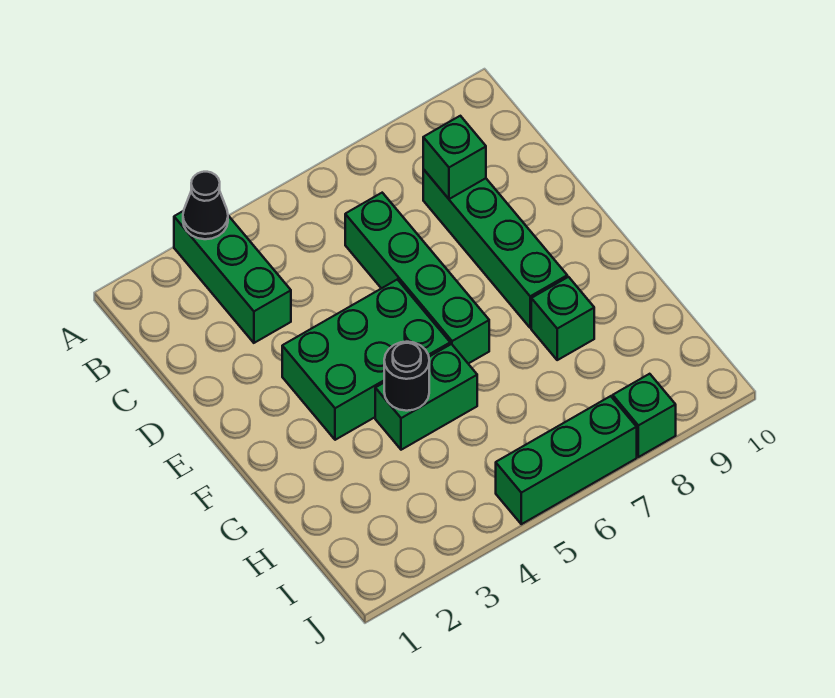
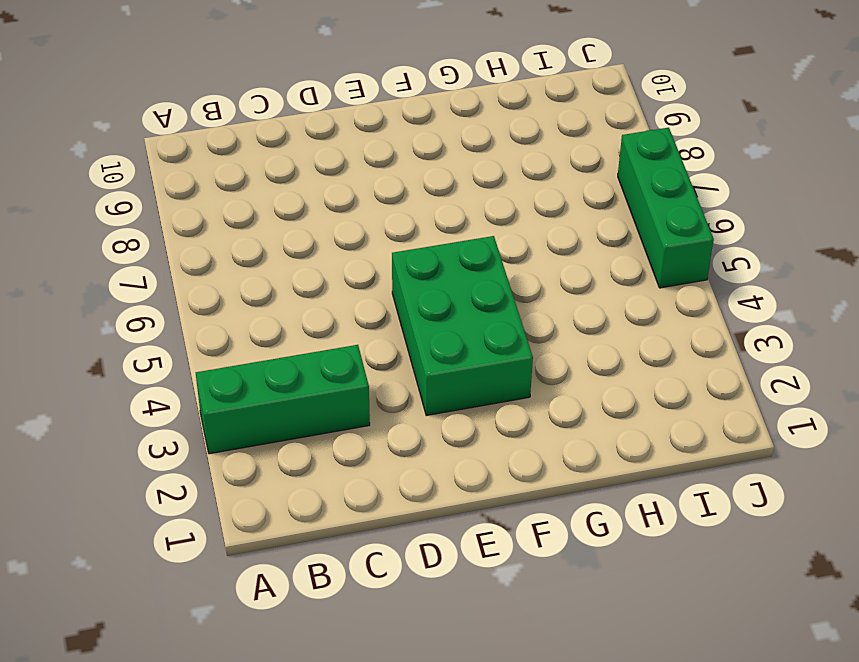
none -> green 1x4 brick [345,193,489,364]
none -> green 1x4 brick [423,169,567,328]

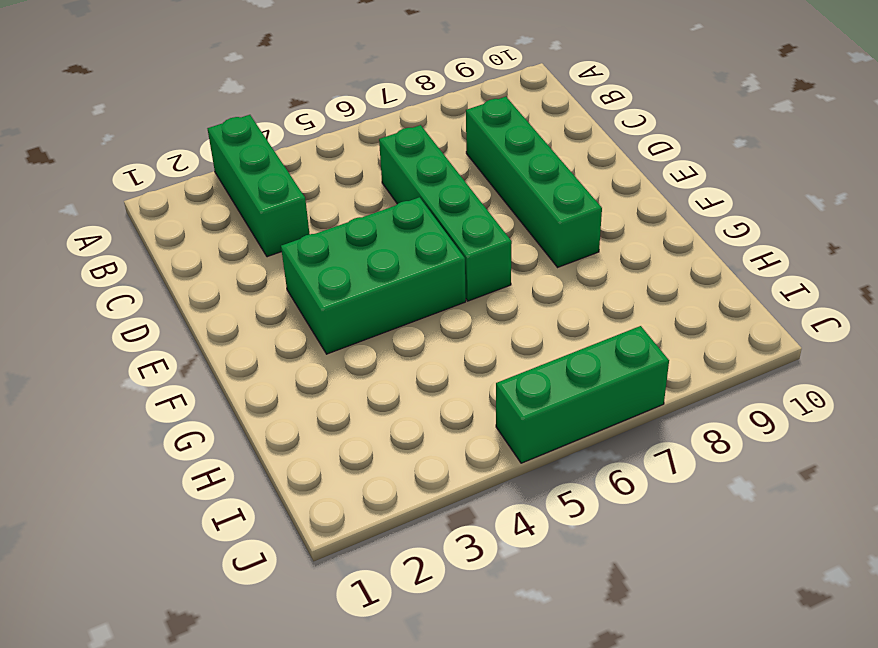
none -> green 1x2 brick [375,344,477,450]
none -> green 1x1 brick [531,277,594,360]

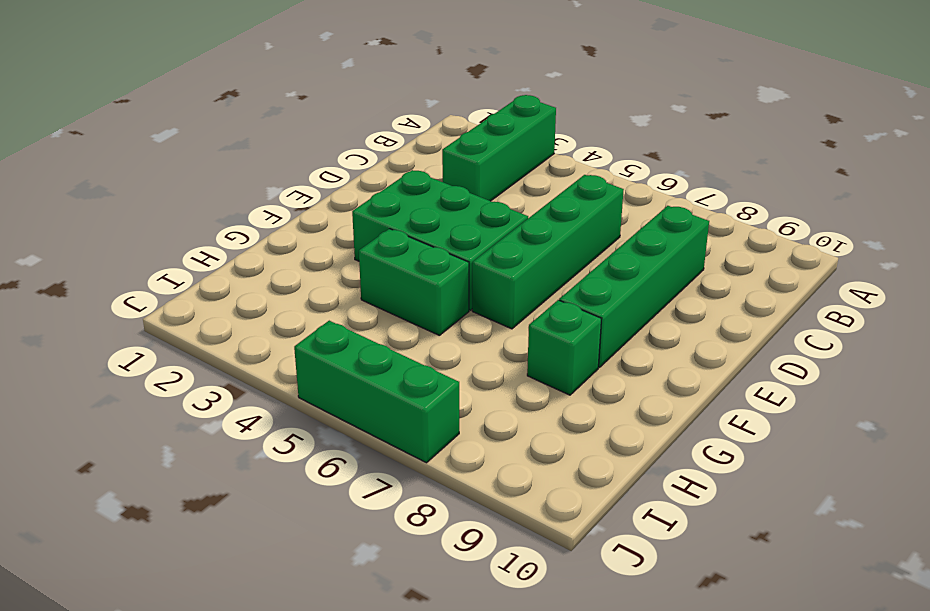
none -> green 1x1 brick [613,374,676,457]
none -> black 1x1 cone [183,172,228,239]

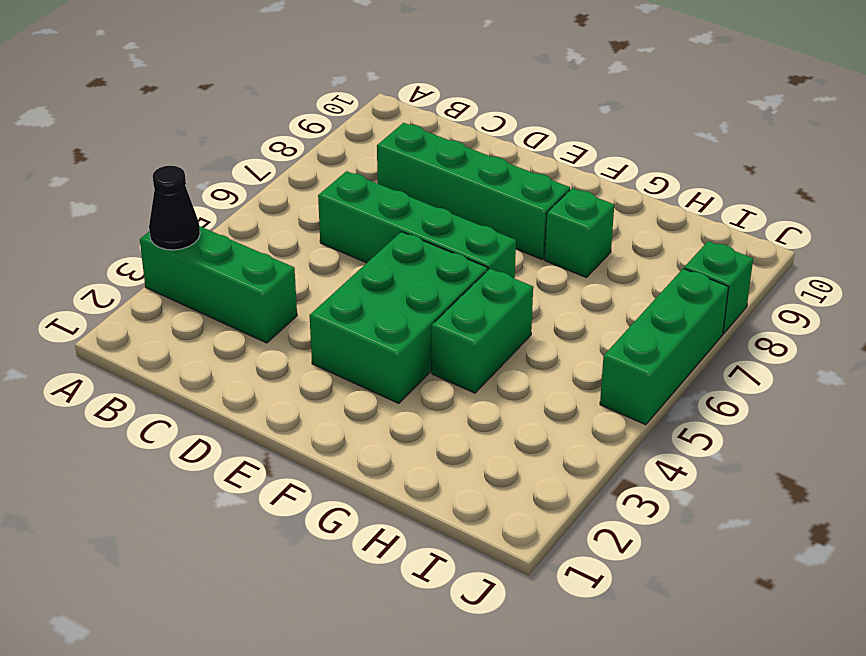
none -> green 1x1 brick [423,116,486,199]
none -> black 1x1 round brick [384,342,429,411]

